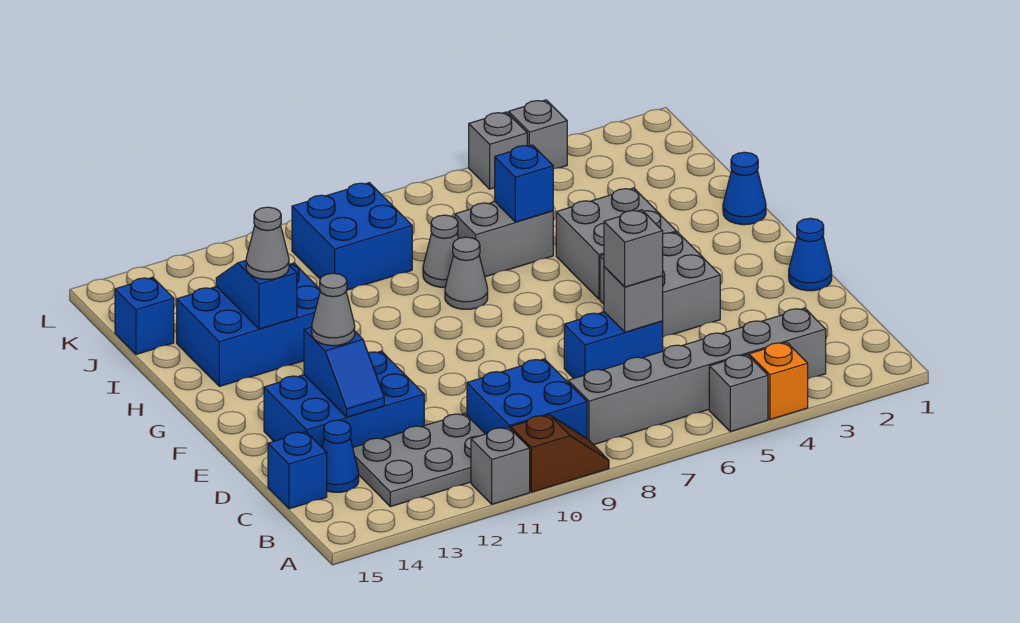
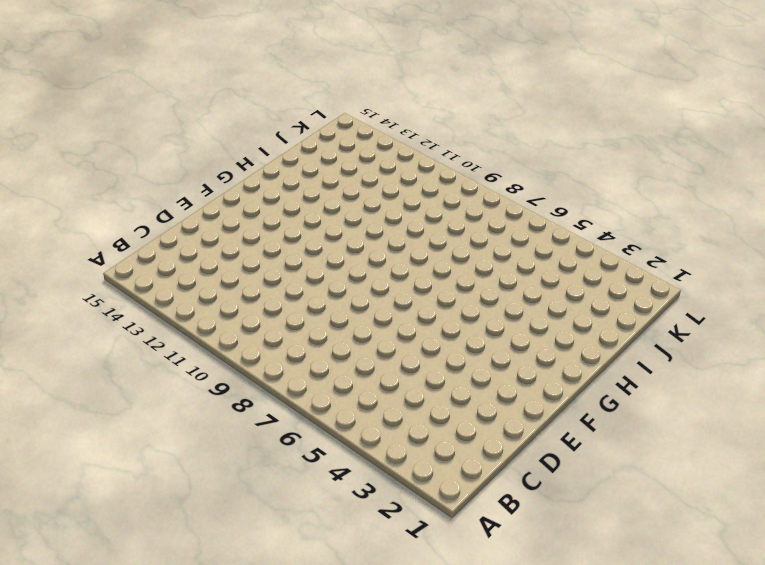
none -> orange 1x1 brick [749,342,808,419]
none -> grey 1x1 brick [709,355,768,432]
none -> brown 1x2 slope [511,415,609,492]
none -> grey 1x1 brick [471,427,530,504]

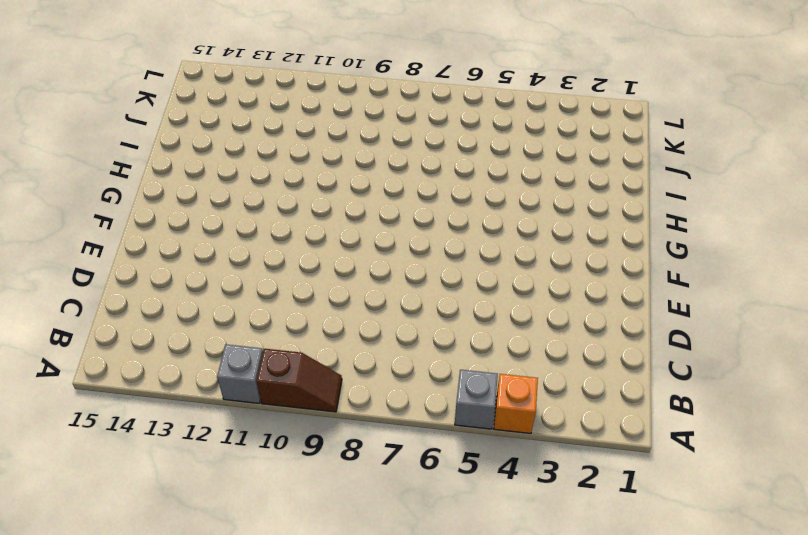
none -> grey 1x6 brick [568,308,826,445]
none -> blue 2x2 brick [467,359,587,438]
none -> grey 2x3 plate [353,413,485,507]
none -> blue 1x1 cone [322,420,359,492]

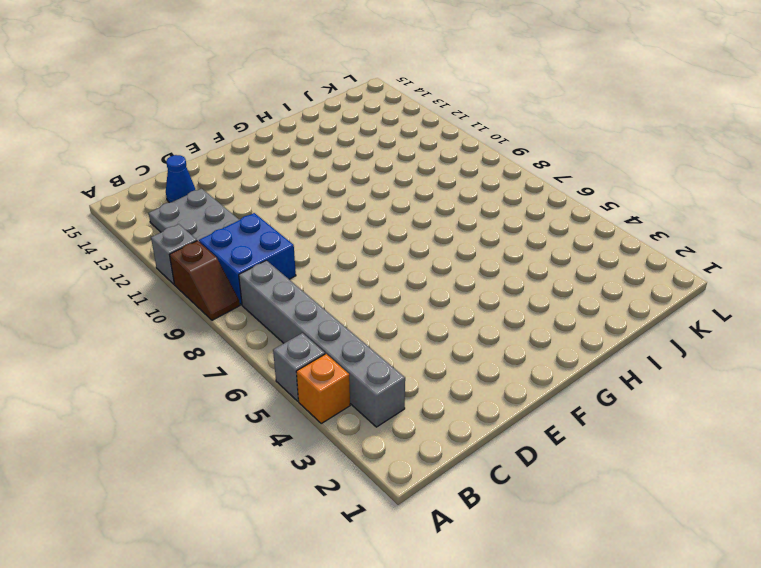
none -> blue 1x1 brick [268,432,327,509]
none -> blue 1x2 brick [564,312,663,378]
none -> blue 2x3 brick [264,351,424,447]
none -> blue 1x1 cone [789,218,832,291]

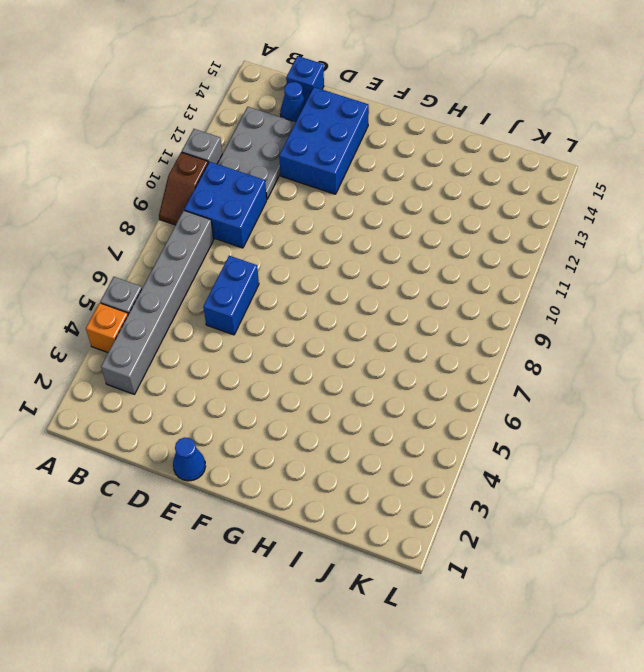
none -> grey 2x2 brick [600,232,720,337]
none -> grey 2x2 brick [556,188,677,299]
none -> blue 1x1 cone [723,152,766,225]
none -> grey 1x1 cone [445,237,488,309]

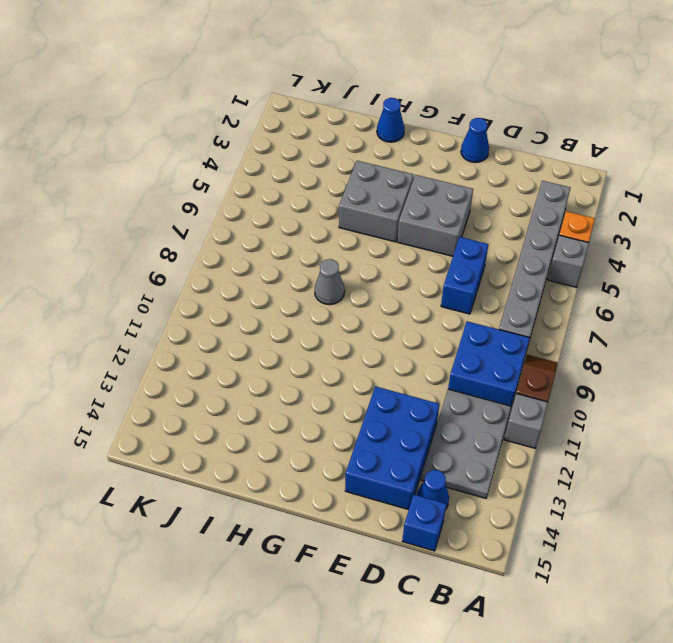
none -> blue 2x3 brick [177,263,320,386]
none -> grey 1x2 brick [455,202,553,277]
none -> grey 1x1 cone [423,215,459,287]
none -> blue 2x2 brick [292,183,412,290]

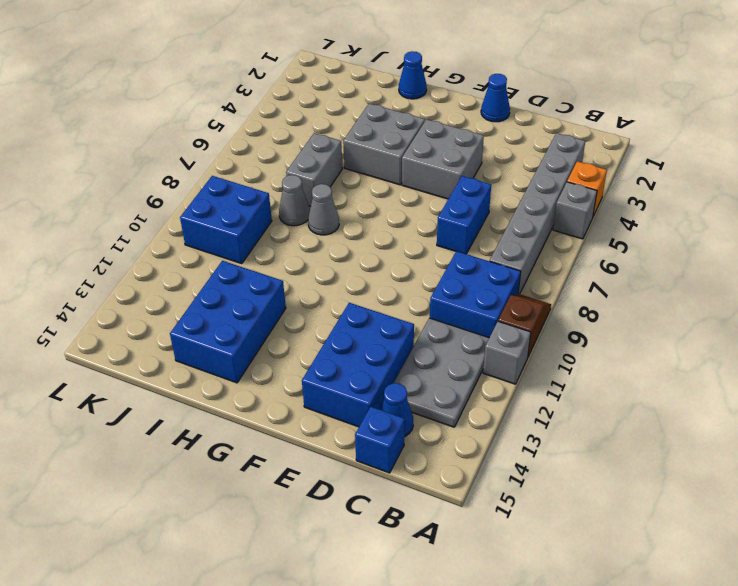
none -> blue 1x1 brick [115,277,174,354]
none -> grey 1x1 brick [509,100,567,169]
none -> grey 1x1 brick [469,112,527,189]
none -> grey 1x1 brick [604,267,663,332]

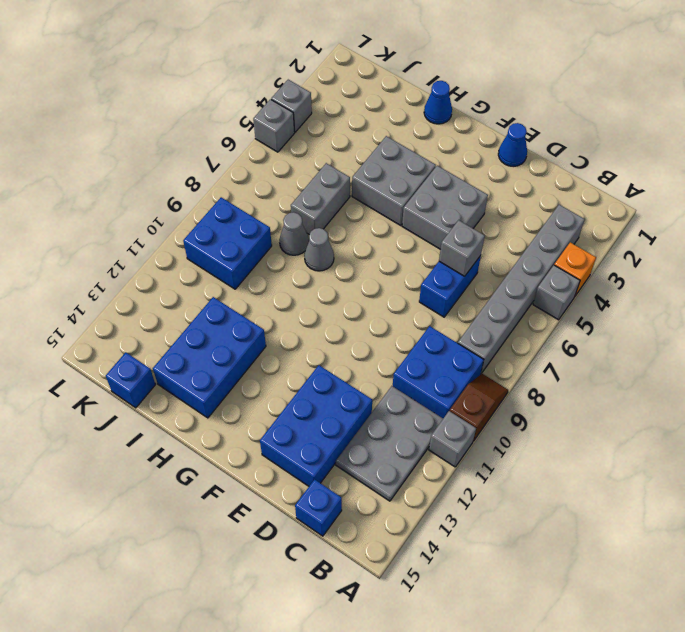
none -> blue 1x1 cone [322,420,359,492]
none -> blue 1x2 slope [304,327,384,417]
none -> blue 1x2 slope [216,260,297,329]
none -> blue 1x1 brick [495,145,553,222]

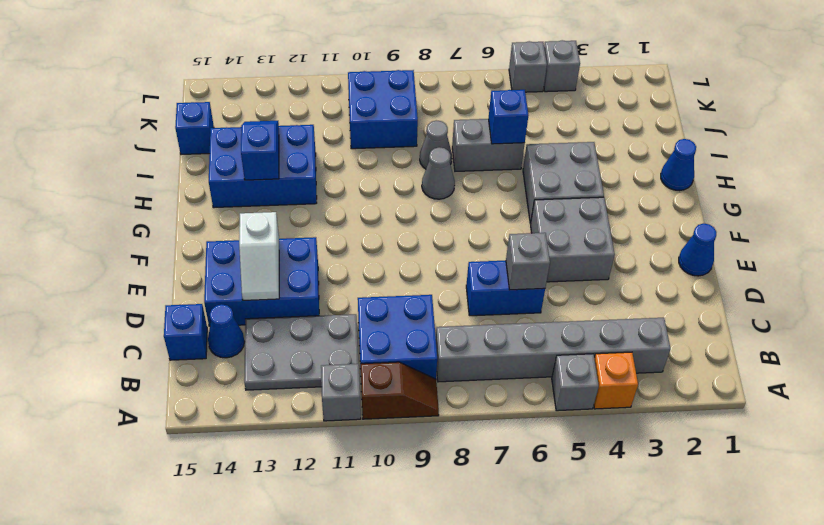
white 1x2 slope [239,212,279,300] -> blue 1x2 slope [304,327,384,417]
none -> grey 1x1 brick [604,210,663,287]
none -> grey 1x1 cone [312,273,355,346]
none -> grey 1x1 cone [246,207,289,279]

